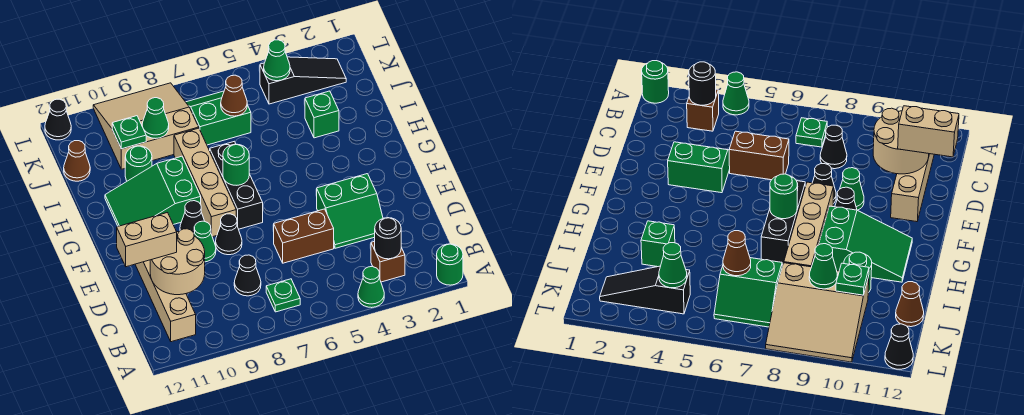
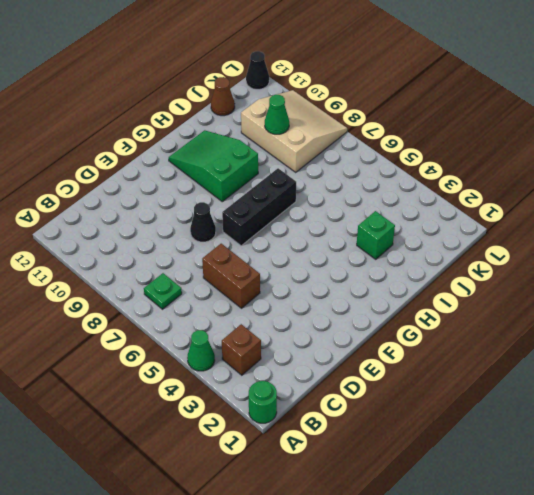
none -> tan 1x4 brick [135,260,196,342]
none -> black 1x1 cone [234,255,261,296]
none -> green 2x2 slope [317,174,383,248]

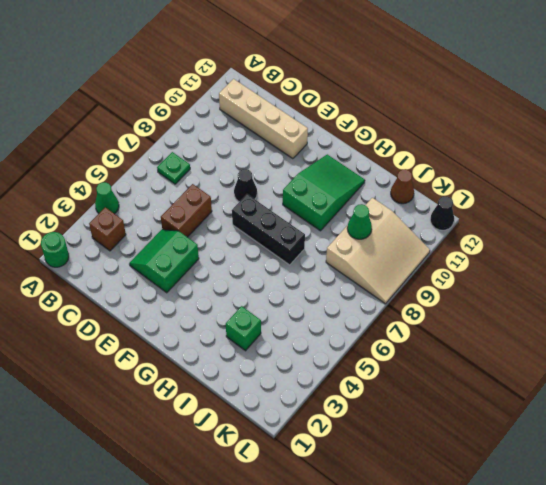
none -> black 1x1 cone [234,255,261,296]
none -> green 1x1 cone [194,221,216,262]
none -> tan 1x4 brick [174,128,236,237]

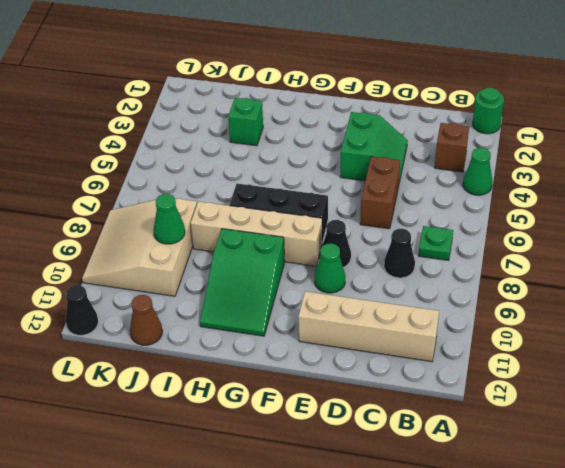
none -> black 1x1 cone [180,201,204,233]
none -> green 1x1 round brick [125,146,152,181]
none -> green 2x2 slope [186,91,251,145]

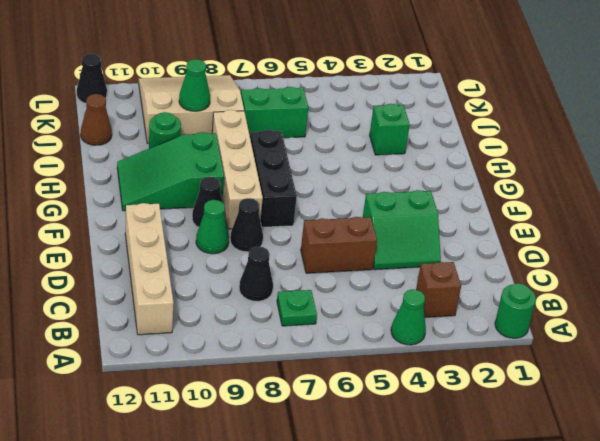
none -> black 1x3 slope [260,57,346,104]
none -> black 1x1 round brick [375,218,401,259]
none -> tan 2x2 round brick [150,229,205,295]

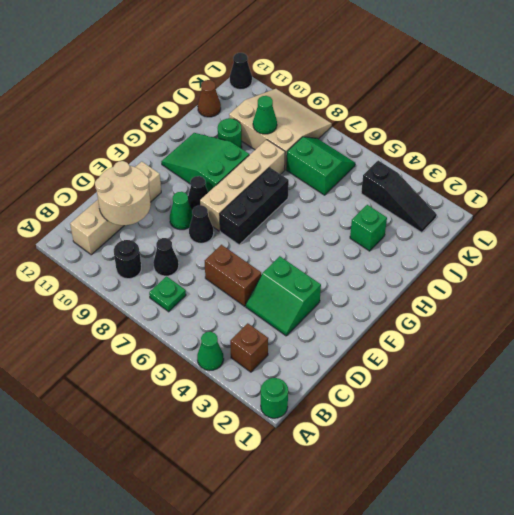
black 1x1 round brick [114,240,141,279] -> black 1x1 round brick moved to [375,218,401,259]
none -> green 1x1 round brick [223,144,249,185]
none -> brown 1x1 cone [221,75,247,116]
none -> green 1x1 plate [112,116,146,149]

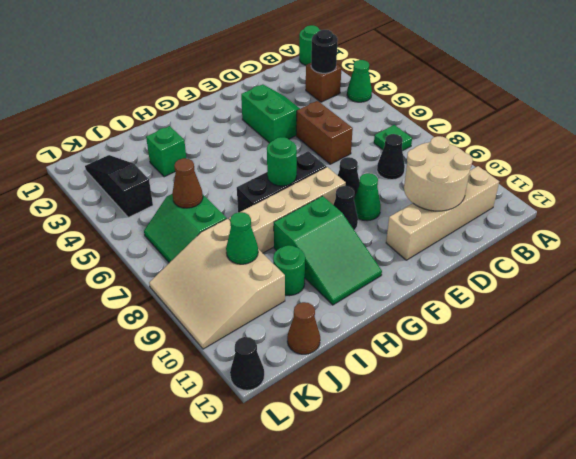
none -> green 1x1 plate [112,116,146,149]
none -> green 1x1 cone [264,40,290,81]
none -> tan 1x2 brick [117,213,177,267]

